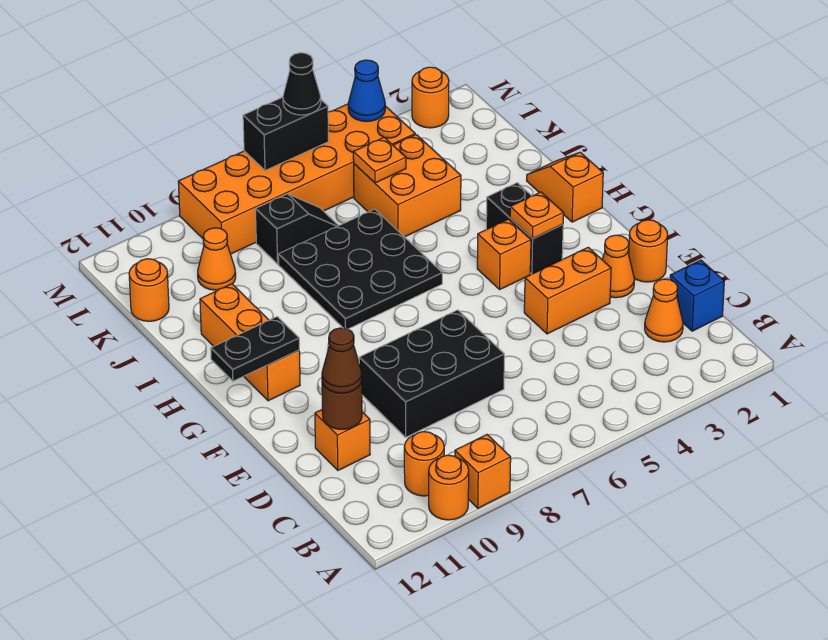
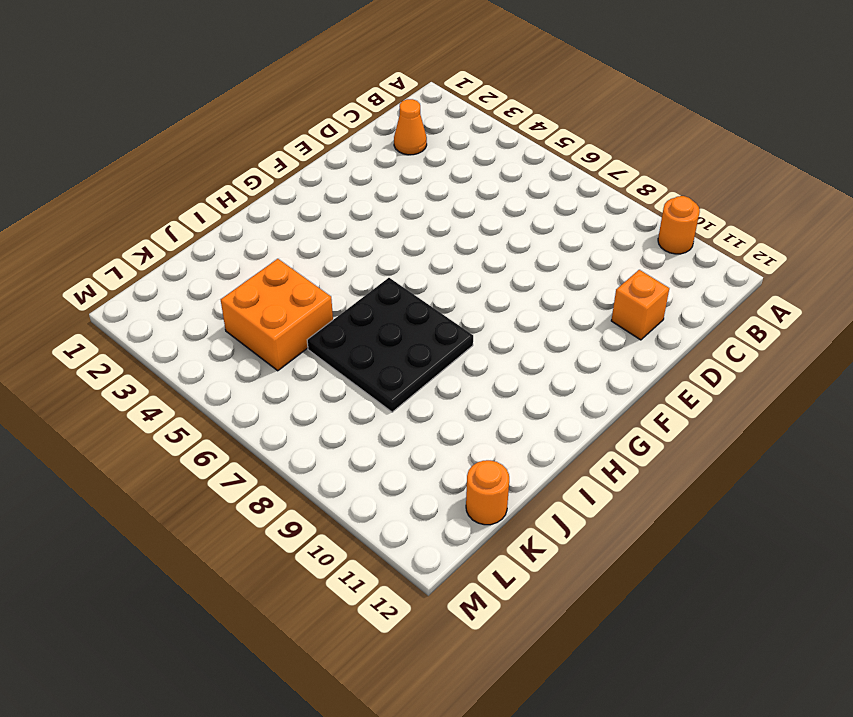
none -> orange 1x1 brick [455,435,511,508]
none -> orange 1x1 round brick [404,432,444,496]
none -> blue 1x1 brick [670,260,724,331]

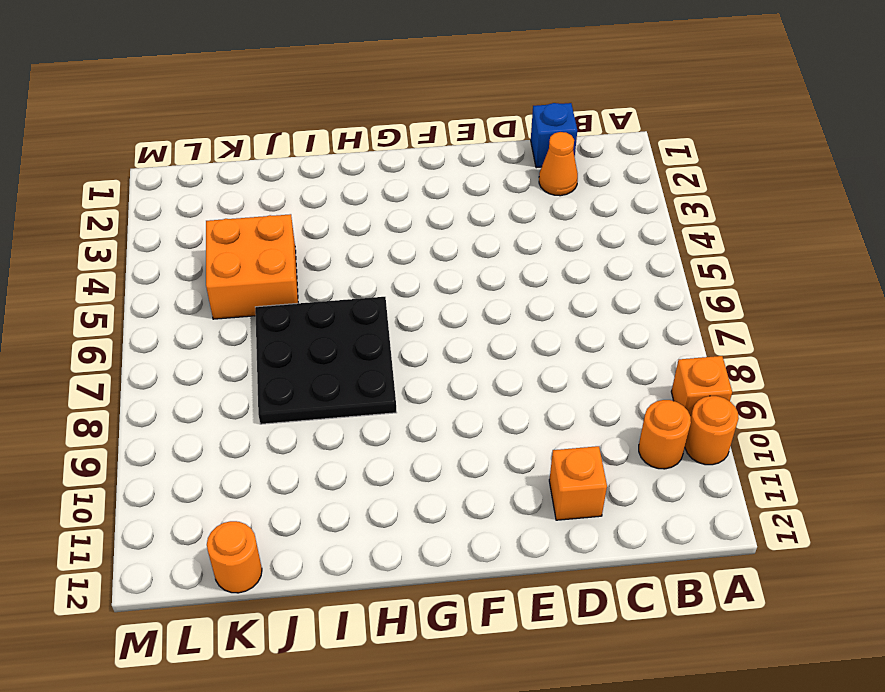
none -> black 2x3 brick [359,310,504,437]
none -> orange 1x1 round brick [629,220,668,282]
none -> orange 1x1 cone [602,235,635,298]

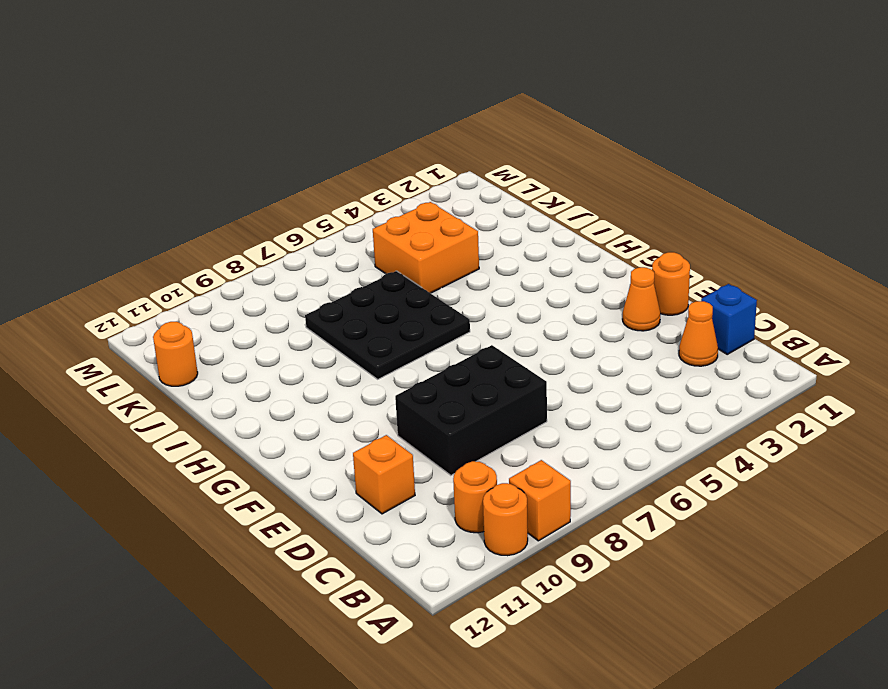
none -> orange 1x2 brick [524,247,611,334]
none -> black 1x2 brick [486,183,563,274]
none -> orange 1x1 brick [477,219,531,289]

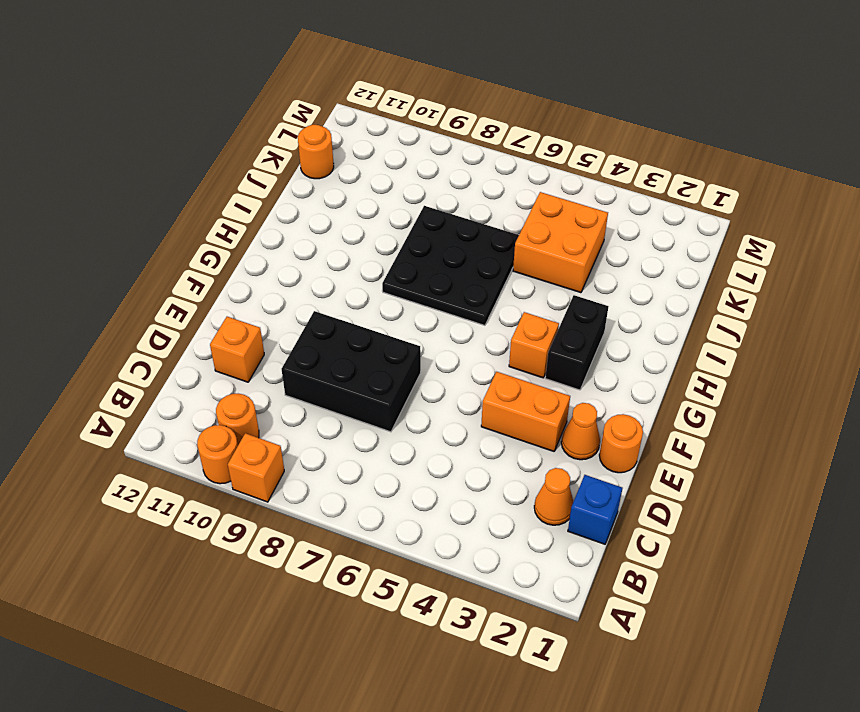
none -> orange 1x3 brick [200,284,300,401]
none -> orange 1x2 slope [527,152,603,222]
none -> black 1x2 slope [256,194,339,264]

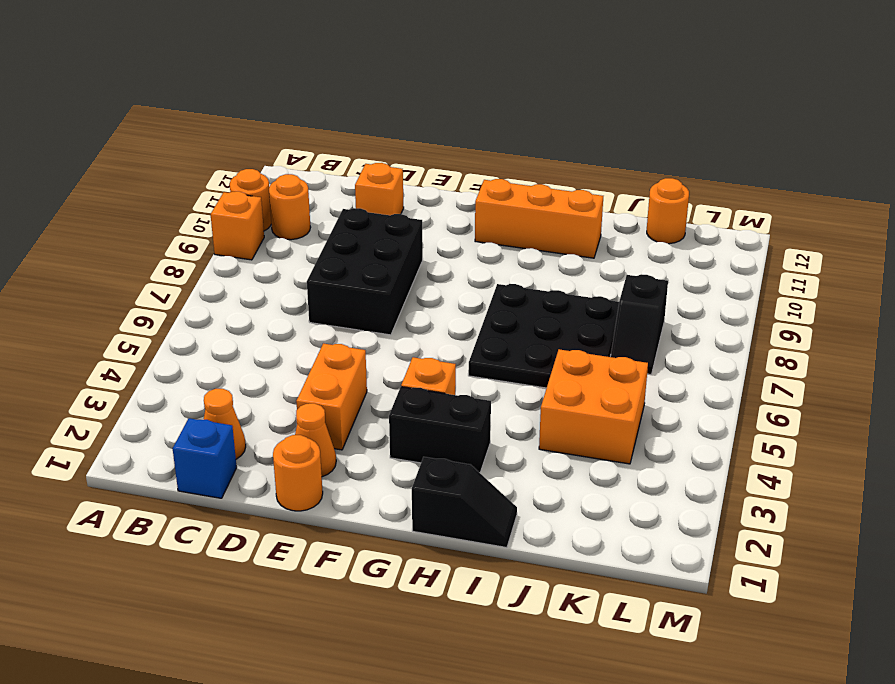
black 1x2 slope [412,457,517,548] -> orange 1x2 slope [527,152,603,222]
none -> orange 1x1 cone [198,228,236,290]
none -> orange 2x6 brick [178,104,415,254]
none -> orange 1x1 round brick [412,67,449,128]

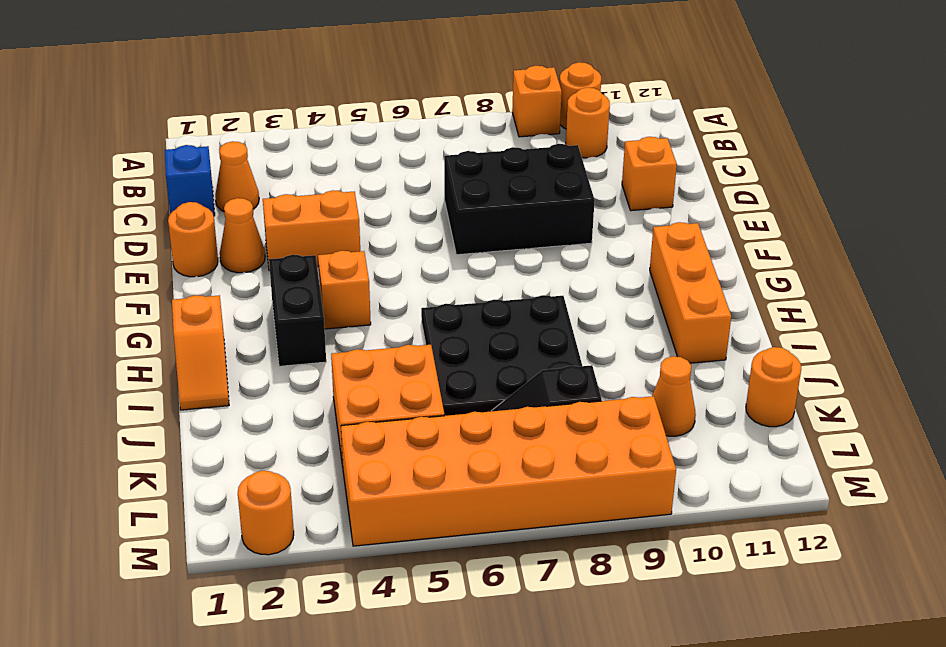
none -> brown 1x1 round brick [322,381,362,429]
none -> orange 1x1 plate [510,192,564,239]
none -> black 1x2 plate [211,317,299,381]

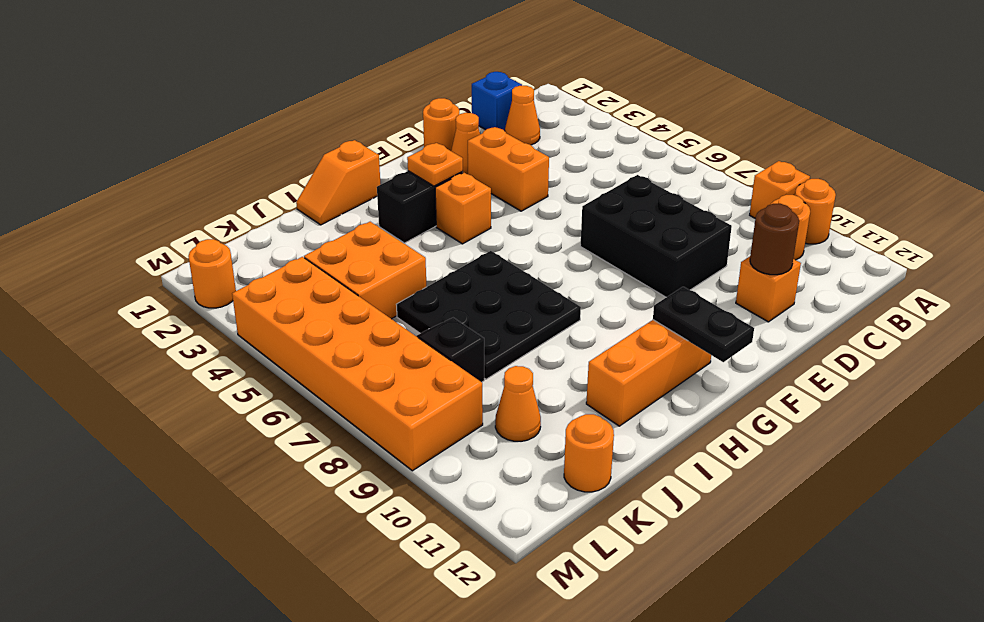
none -> orange 1x1 plate [353,138,406,183]
none -> blue 1x1 cone [348,60,385,122]
none -> black 1x2 brick [243,97,329,171]

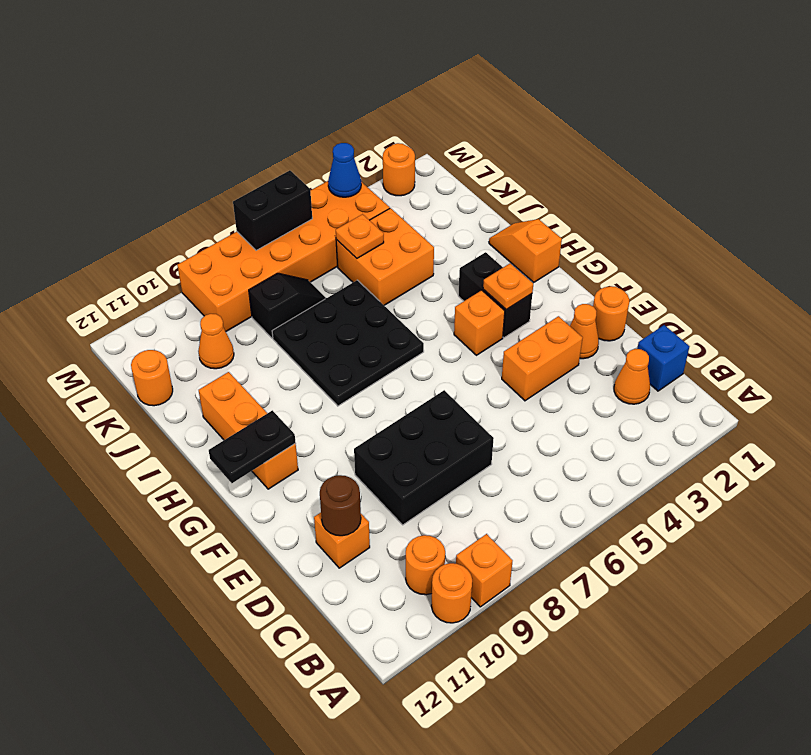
none -> brown 1x1 cone [322,328,362,393]
none -> black 1x1 cone [283,53,321,115]

